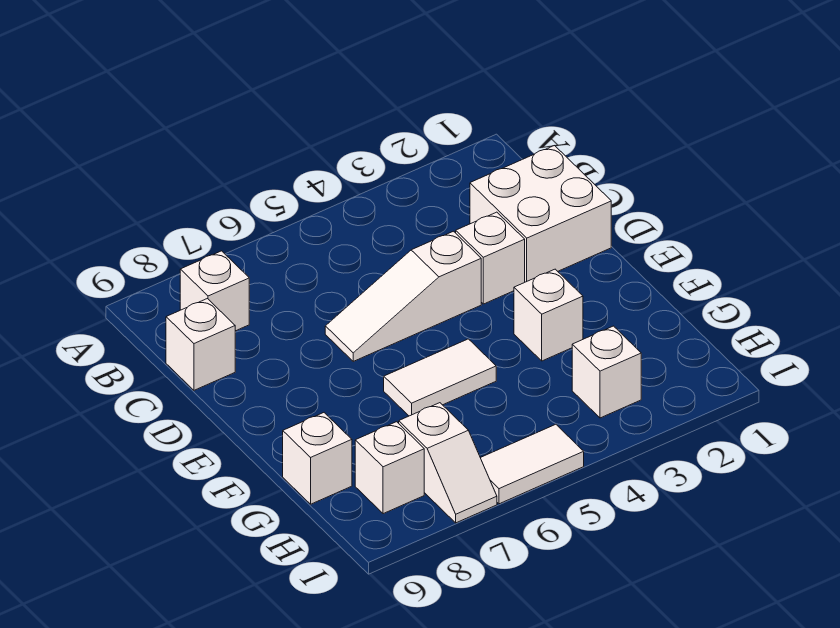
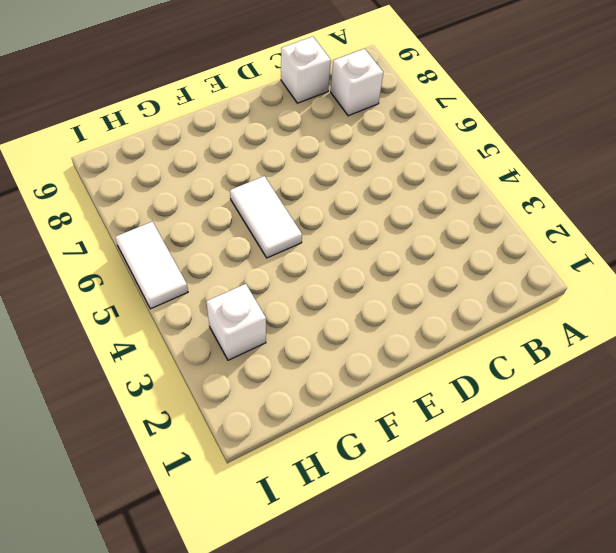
none -> white 2x2 brick [470,146,611,282]
none -> white 1x1 brick [456,212,525,304]
none -> white 1x3 slope [325,231,481,361]

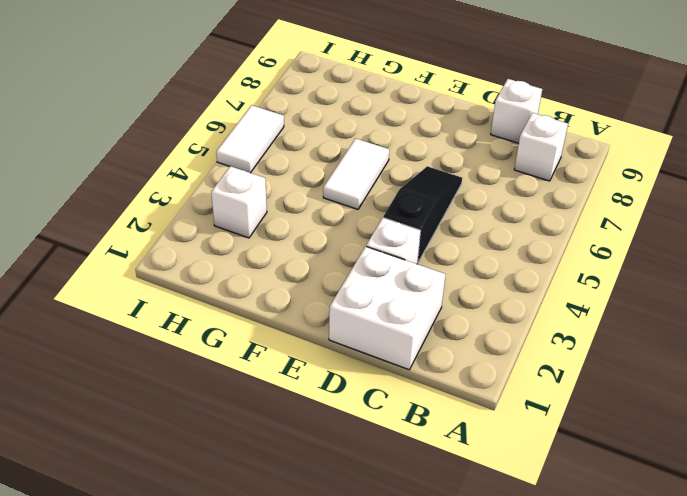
black 1x3 slope [383,166,462,262] -> white 1x3 slope [325,231,481,361]
none -> white 1x1 brick [514,269,583,361]
none -> white 1x1 brick [283,413,352,504]
none -> white 1x2 slope [399,403,497,523]

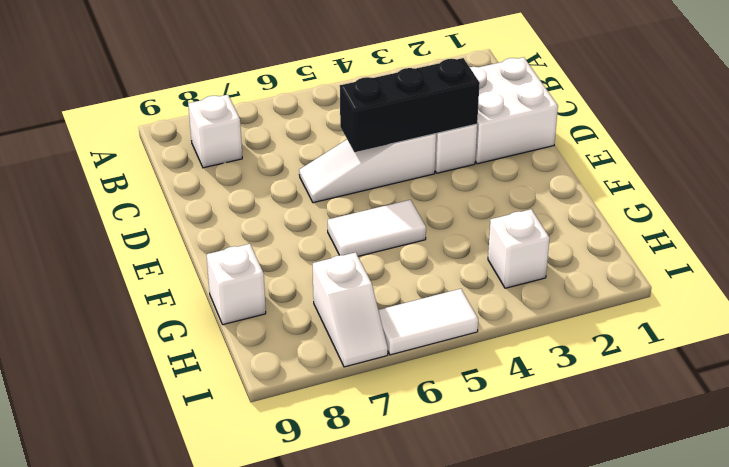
black 1x3 brick [340,58,480,152] -> none
none -> white 1x1 brick [166,299,235,390]
none -> white 1x1 brick [514,269,583,361]
none -> white 1x1 brick [355,422,424,514]

